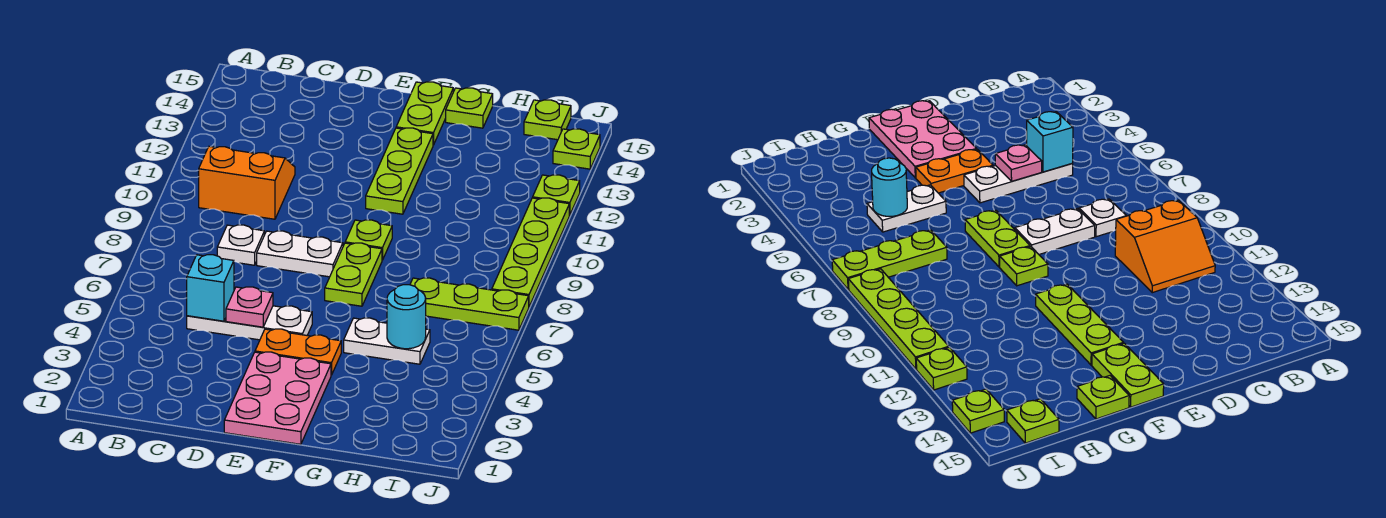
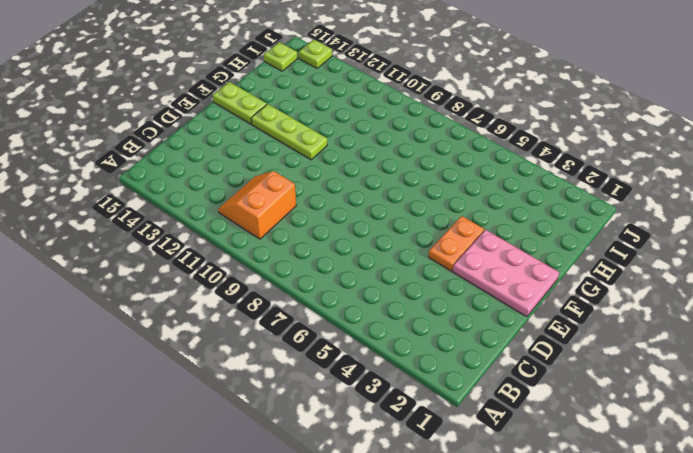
none -> white 1x3 plate [187,306,312,340]
none -> white 1x1 plate [217,225,264,265]
none -> white 1x2 plate [257,231,343,277]

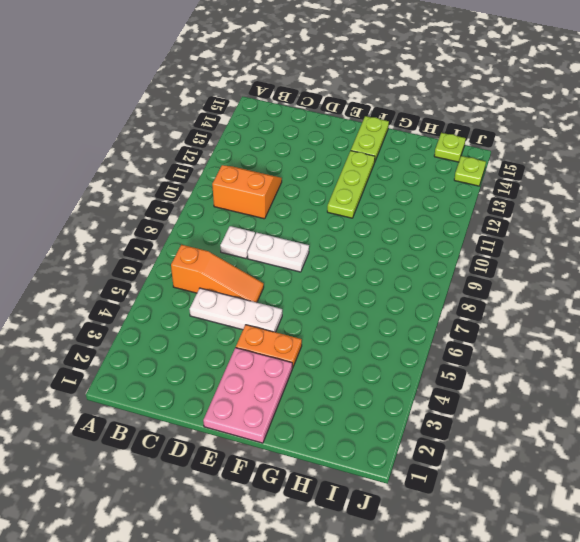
orange 1x3 slope [171,245,264,302] -> none
none -> lime 1x2 plate [325,243,382,306]
none -> lime 1x1 plate [345,220,392,260]
none -> white 1x2 plate [344,318,430,364]

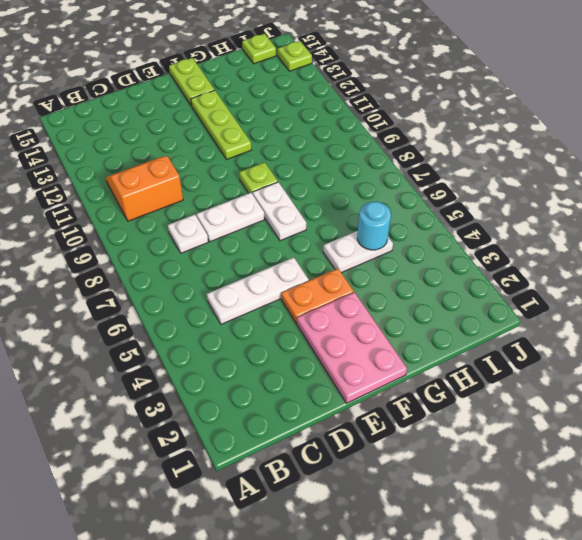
white 1x2 plate [253,182,306,241] -> lime 1x2 plate [325,243,382,306]
none -> lime 1x1 plate [446,88,493,128]
none -> lime 1x3 plate [410,278,529,330]
none -> lime 1x4 plate [492,198,569,307]

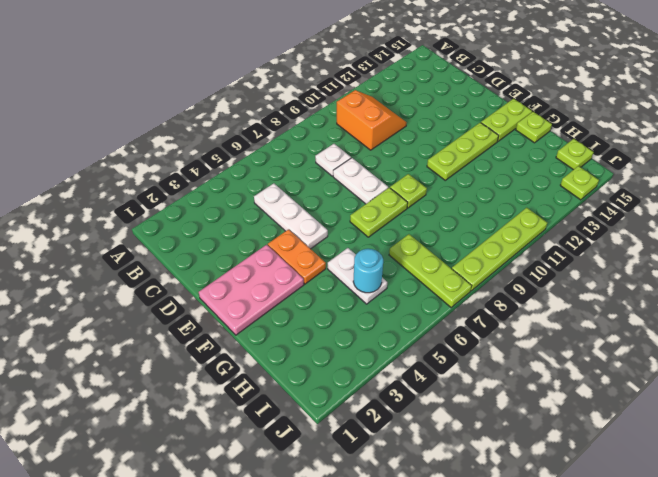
none -> lime 1x1 plate [533,175,580,215]
none -> cyan 1x1 brick [187,255,234,321]
none -> pink 1x1 plate [226,287,273,327]

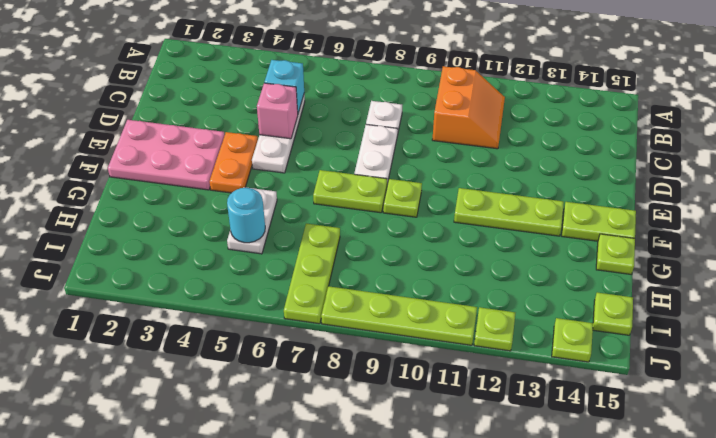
pink 1x1 brick [257,83,298,139] -> pink 1x1 plate [226,287,273,327]

